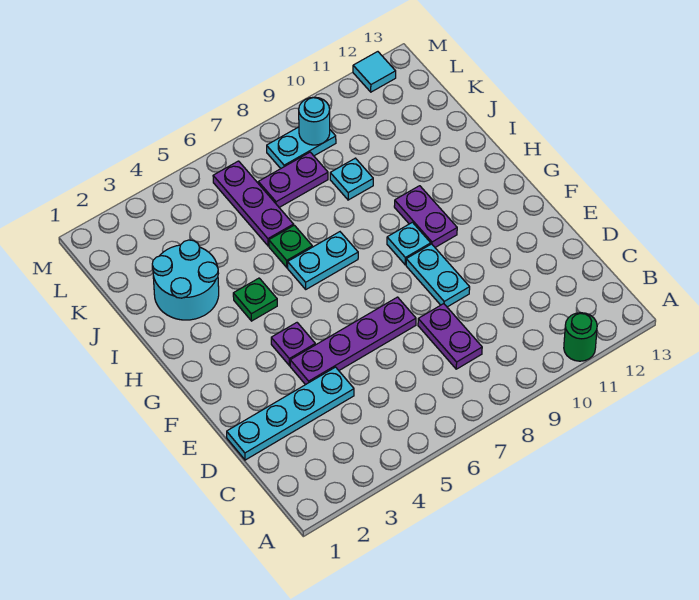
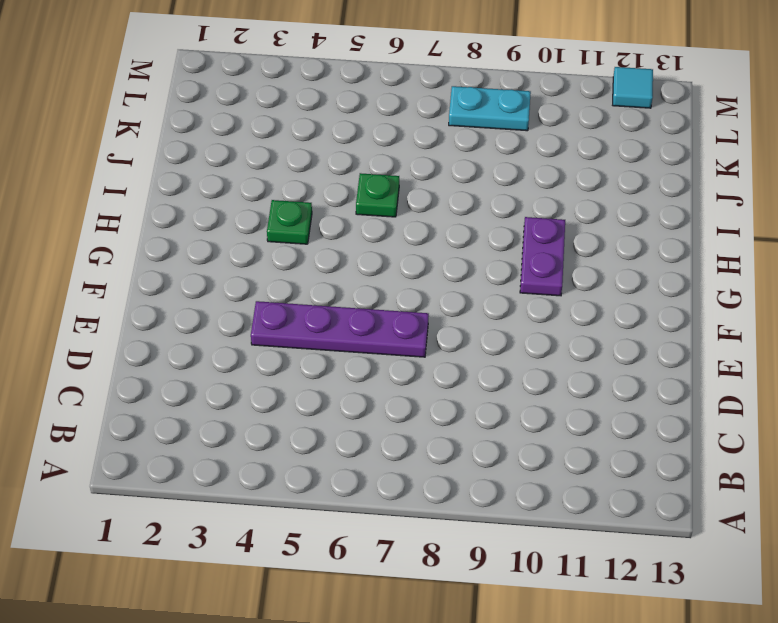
none -> green 1x1 round brick [564,313,597,361]
none -> purple 1x2 plate [418,304,482,369]
none -> cyan 1x4 plate [227,367,354,460]

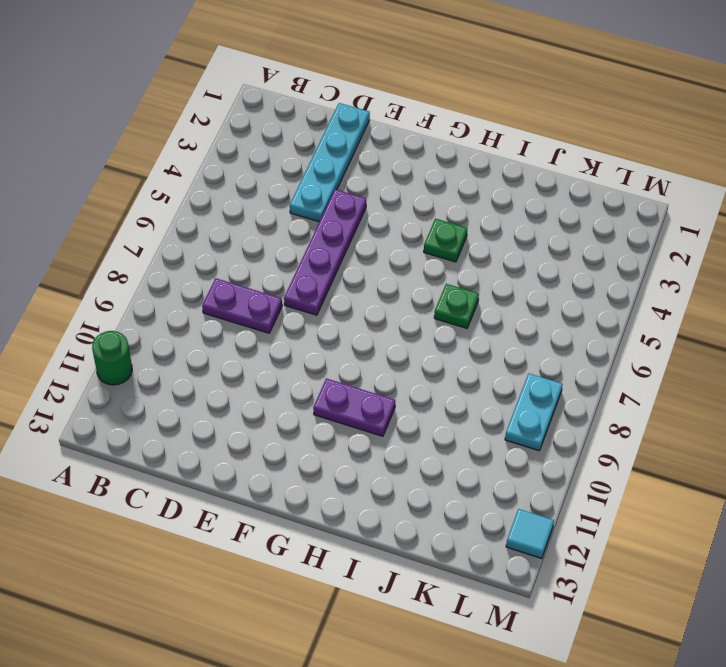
none -> cyan 1x2 plate [406,244,470,307]
none -> purple 1x1 plate [271,323,315,366]
none -> cyan 1x1 plate [387,222,431,265]

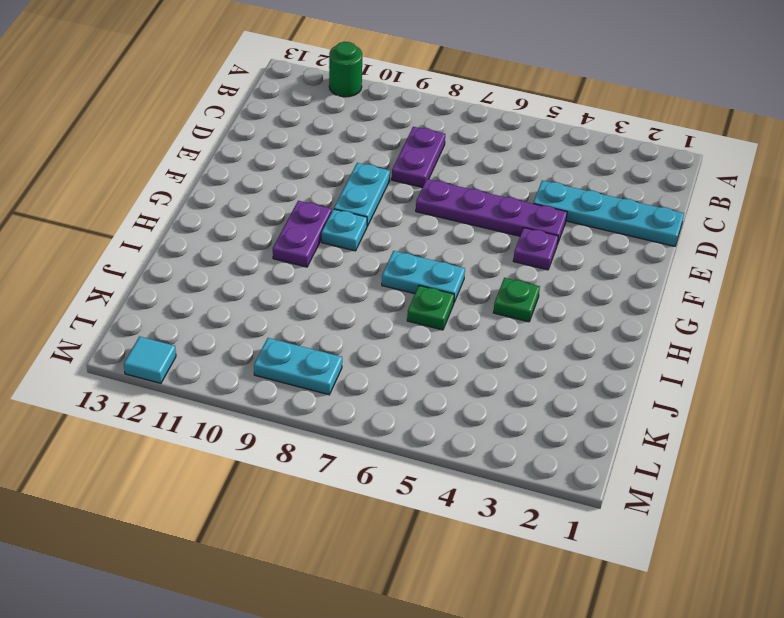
none -> cyan 2x2 round brick [152,240,219,320]
none -> purple 1x3 plate [213,161,294,246]
none -> cyan 1x1 plate [330,158,373,200]

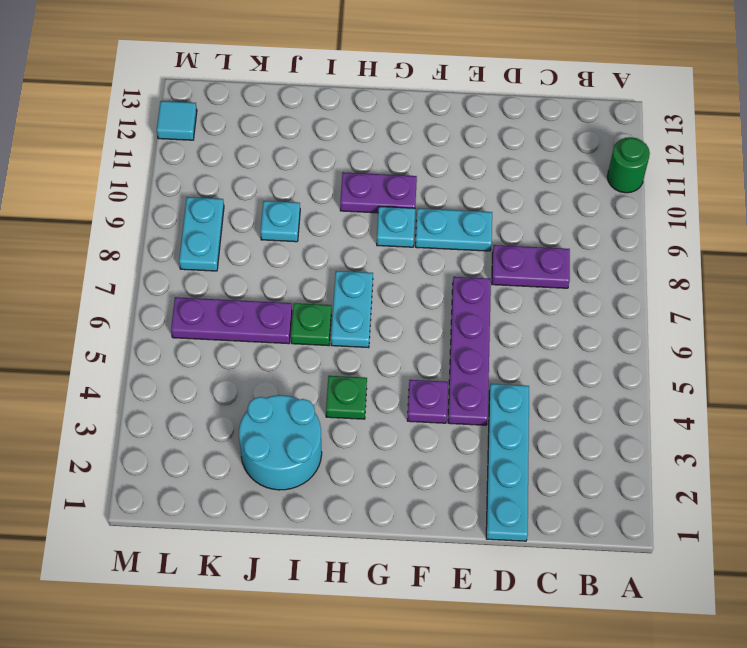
none -> purple 1x2 plate [258,152,328,207]
none -> cyan 1x1 round brick [299,97,330,145]

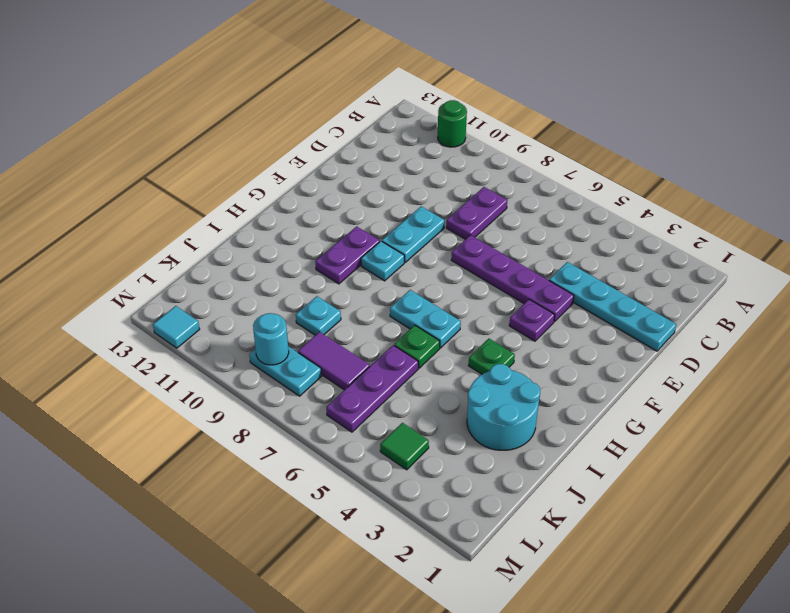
purple 1x2 tile [298,332,370,390] -> purple 1x2 plate [258,152,328,207]
green 1x1 tile [380,423,429,470] -> none

